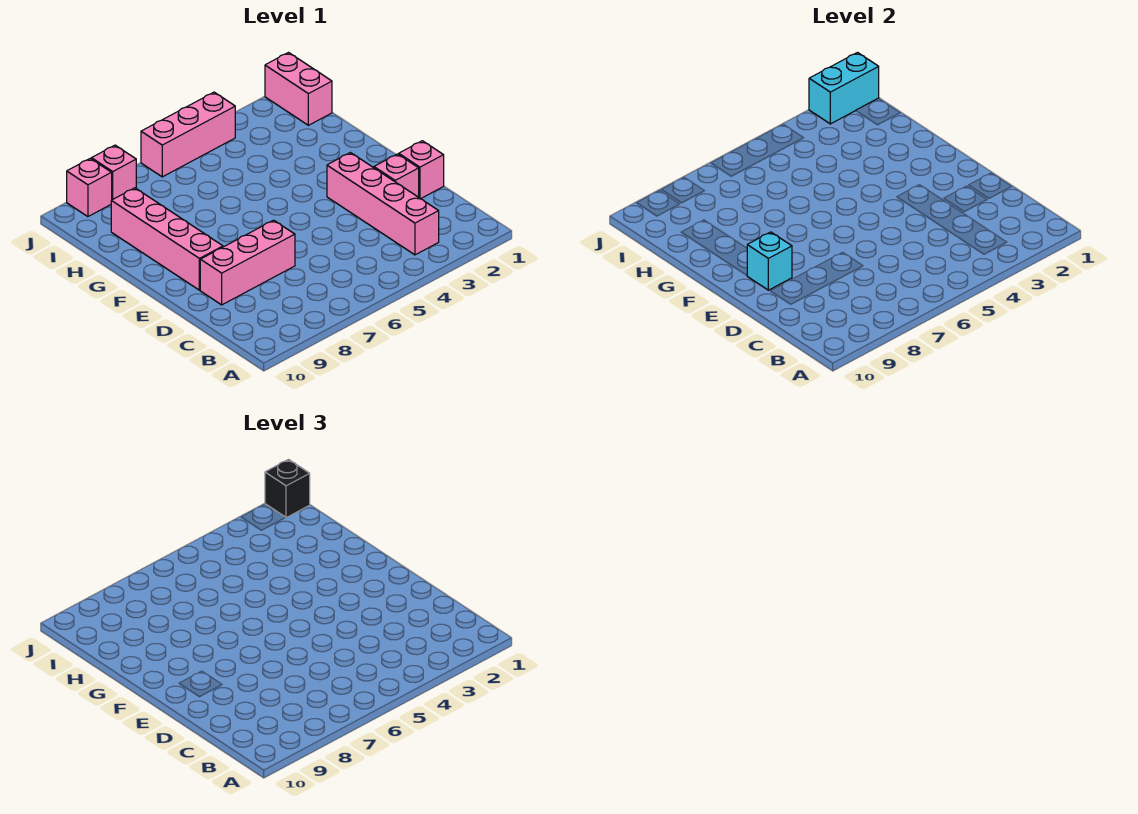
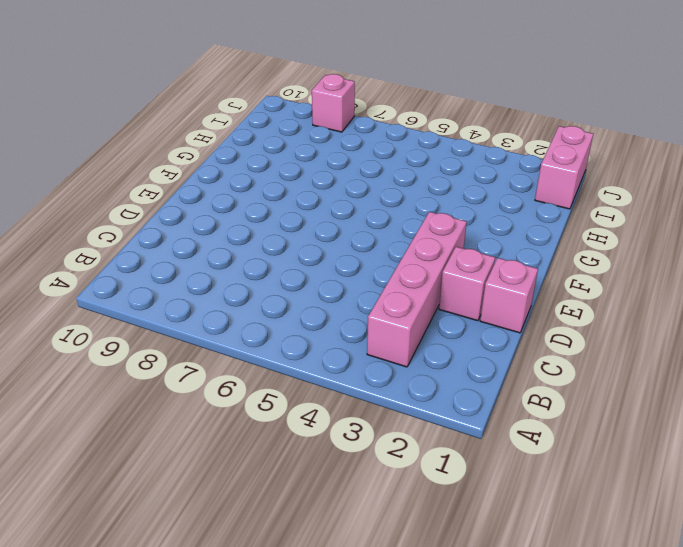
none -> pink 1x3 brick [200,220,295,305]
none -> pink 1x4 brick [111,188,223,290]
none -> pink 1x3 brick [141,92,235,177]

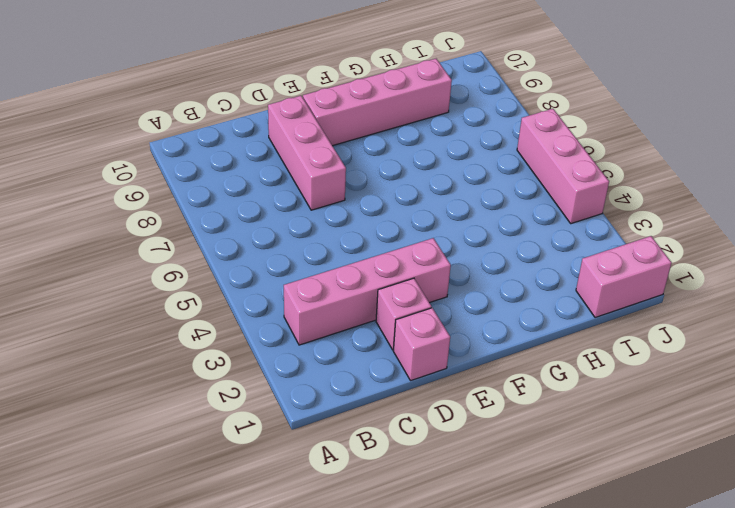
none -> pink 1x1 brick [91,145,136,200]
none -> pink 1x1 brick [67,158,112,217]
none -> cyan 1x1 brick [747,232,792,290]

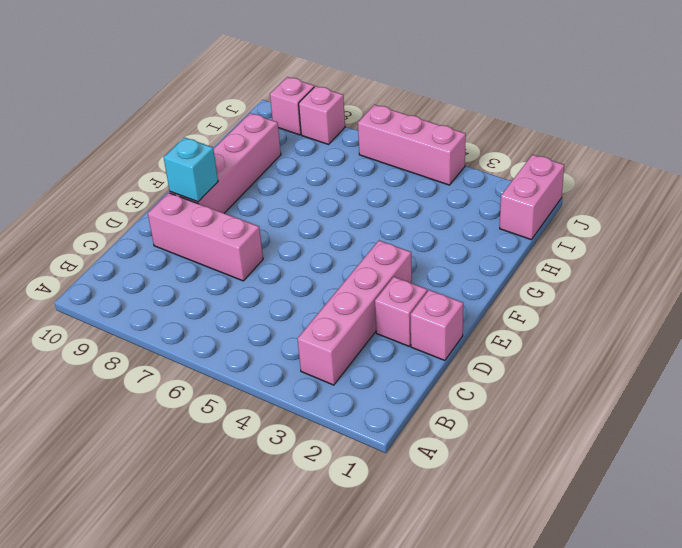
none -> cyan 1x2 brick [809,53,879,124]
none -> black 1x1 brick [265,460,310,518]

